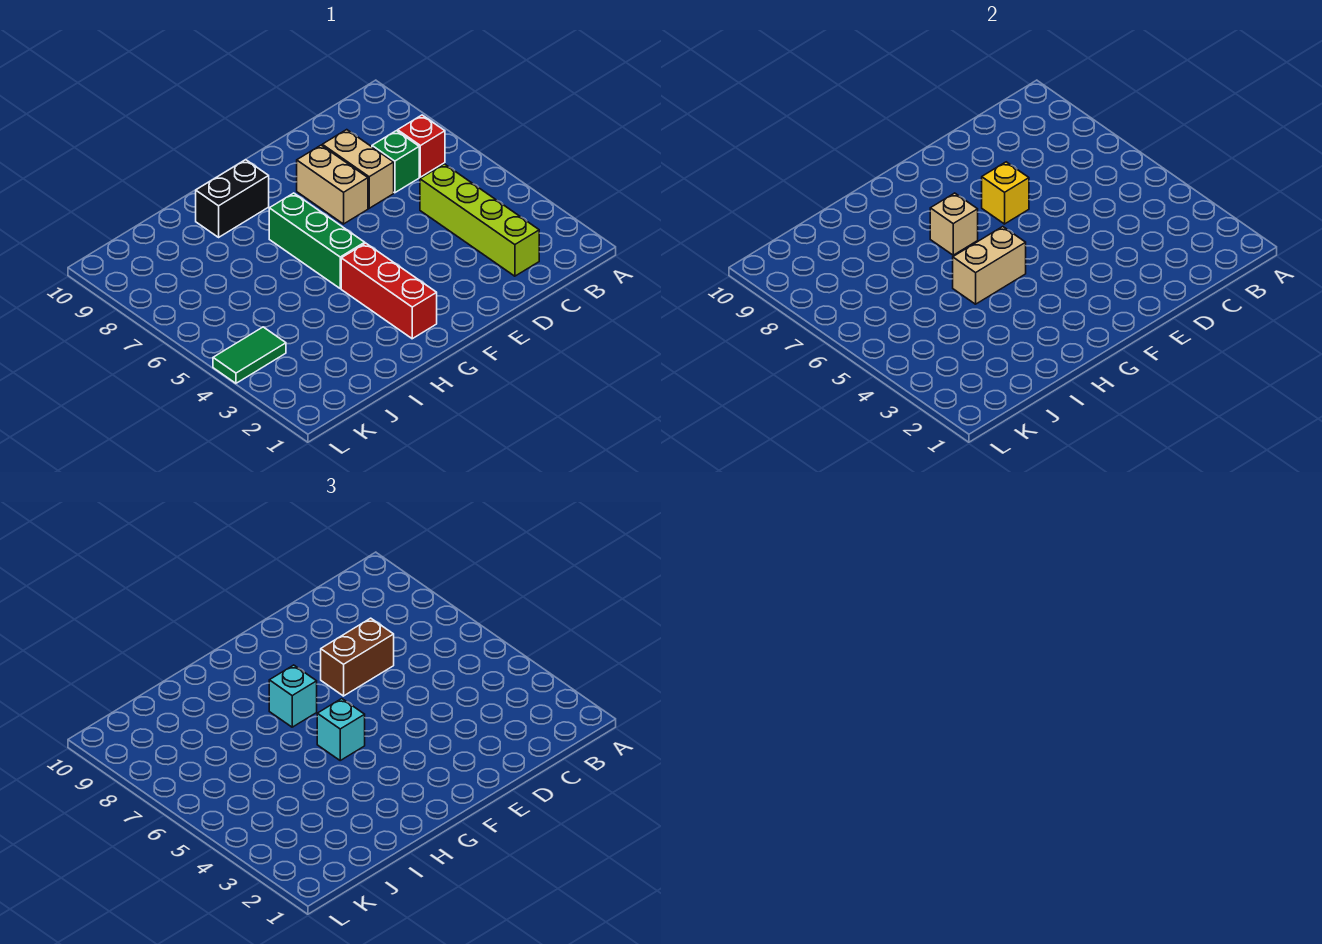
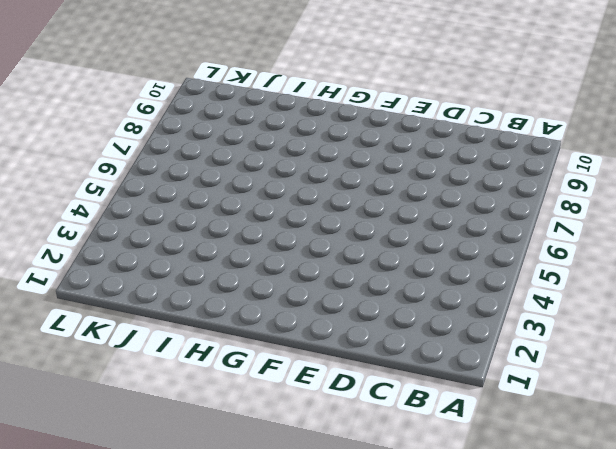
none -> red 1x1 brick [398,115,445,177]
none -> lime 1x4 brick [420,164,539,276]
none -> green 1x1 brick [372,131,419,193]

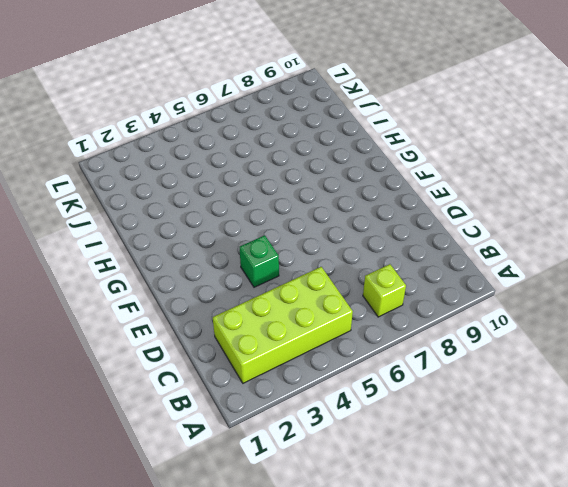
lime 2x4 brick [213,267,353,383] -> lime 1x4 brick [420,164,539,276]
lime 1x1 brick [363,264,406,317] -> red 1x1 brick [398,115,445,177]
green 1x1 brick [240,235,279,287] -> green 1x1 brick moved to [372,131,419,193]
none -> tan 1x2 brick [322,130,394,208]
none -> tan 1x2 brick [297,145,368,224]
none -> red 1x3 brick [341,243,437,339]

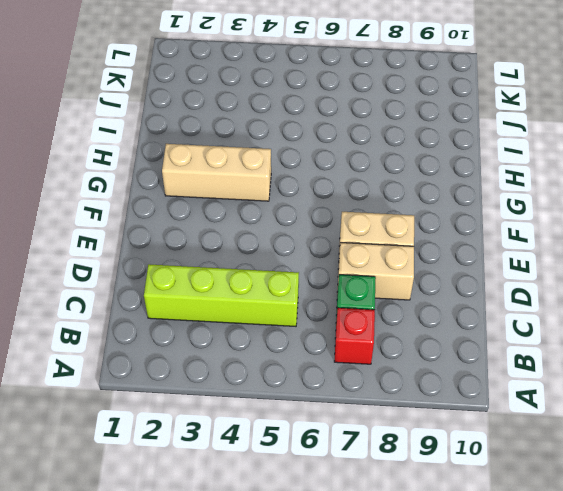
tan 1x3 brick [162,144,271,201] -> red 1x3 brick [341,243,437,339]
none -> green 1x3 brick [269,193,365,288]
none -> black 1x2 brick [196,160,269,237]
none -> green 1x2 tile [213,327,286,383]

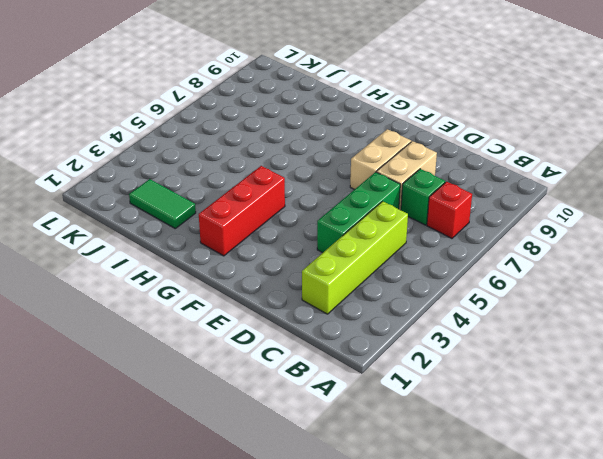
green 1x3 brick [317,172,400,253] -> green 1x3 brick moved to [269,193,365,288]
green 1x2 tile [129,179,196,228] -> green 1x2 tile moved to [213,327,286,383]
none -> black 1x2 brick [196,160,269,237]
none -> yellow 1x1 brick [982,162,1029,224]
none -> tan 1x2 brick [953,227,1026,304]

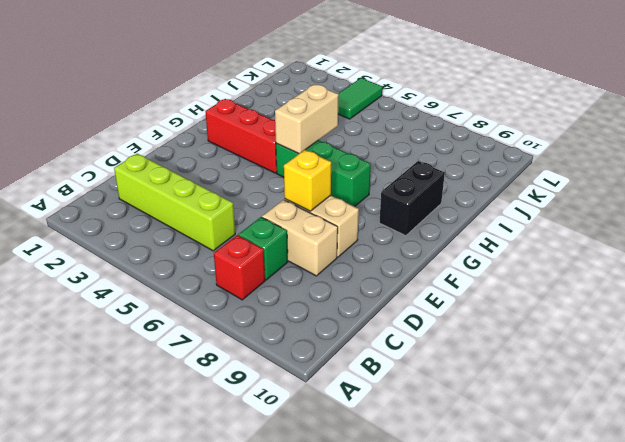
none -> tan 1x1 brick [930,193,978,255]
none -> brown 1x2 brick [321,618,394,696]
none -> cyan 1x1 brick [317,699,365,760]

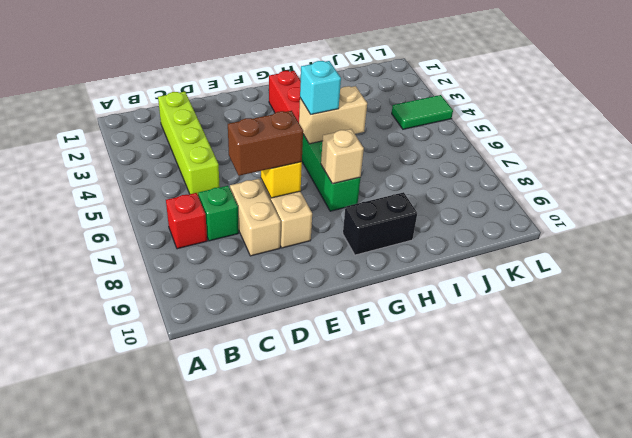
none -> cyan 1x1 brick [269,665,317,727]

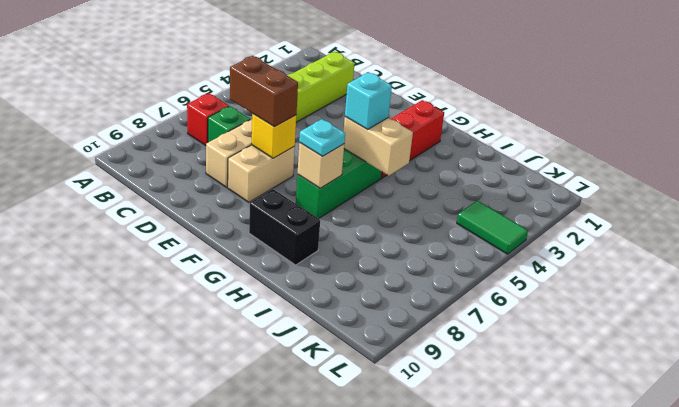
cyan 1x1 plate [299,119,345,156] -> cyan 1x1 brick [269,665,317,727]

